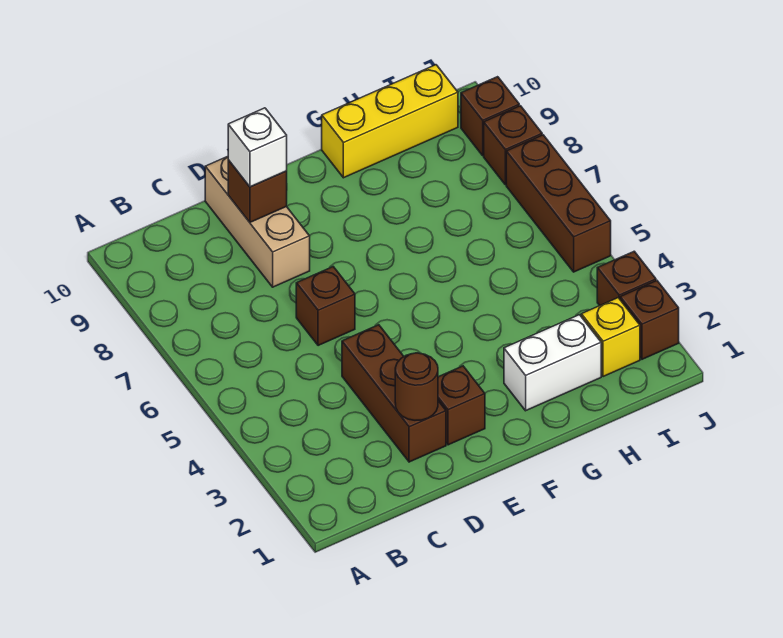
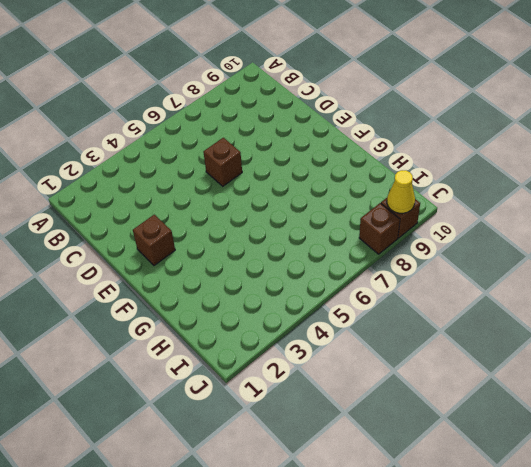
yellow 1x1 cone [387,170,415,213] -> none
none -> brown 1x3 brick [342,325,446,462]
none -> tan 1x3 brick [205,156,310,287]
none -> white 1x2 brick [504,315,601,411]

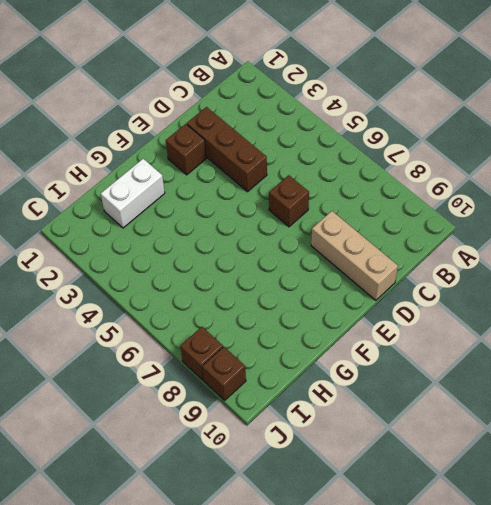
none -> yellow 1x3 brick [322,65,458,178]
none -> yellow 1x1 brick [581,298,640,377]
none -> brown 1x1 brick [620,281,679,359]

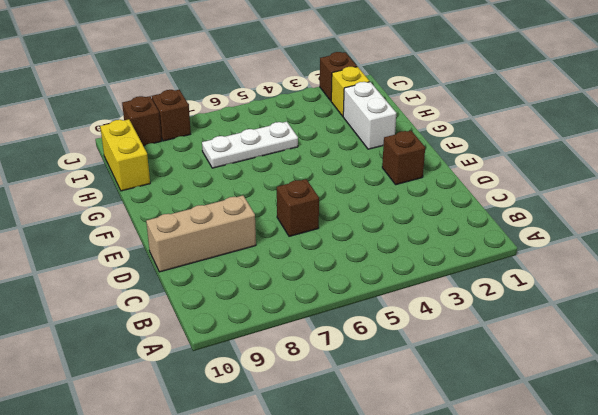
white 1x3 plate [202,122,298,168] -> none
yellow 1x2 brick [100,119,150,191] -> yellow 1x3 brick [322,65,458,178]
none -> brown 1x3 brick [342,325,446,462]
none -> brown 1x1 brick [597,251,656,305]
none -> brown 1x3 brick [506,135,611,272]

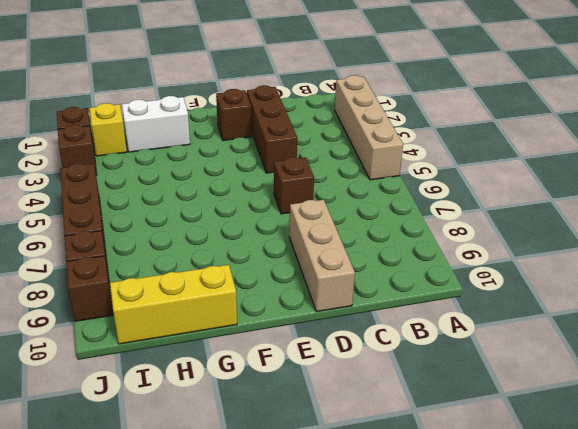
tan 1x4 brick [335,75,403,180] -> none
none -> brown 1x1 round brick [395,353,438,420]
none -> brown 1x1 brick [228,160,287,222]
none -> white 1x1 brick [228,108,287,187]

